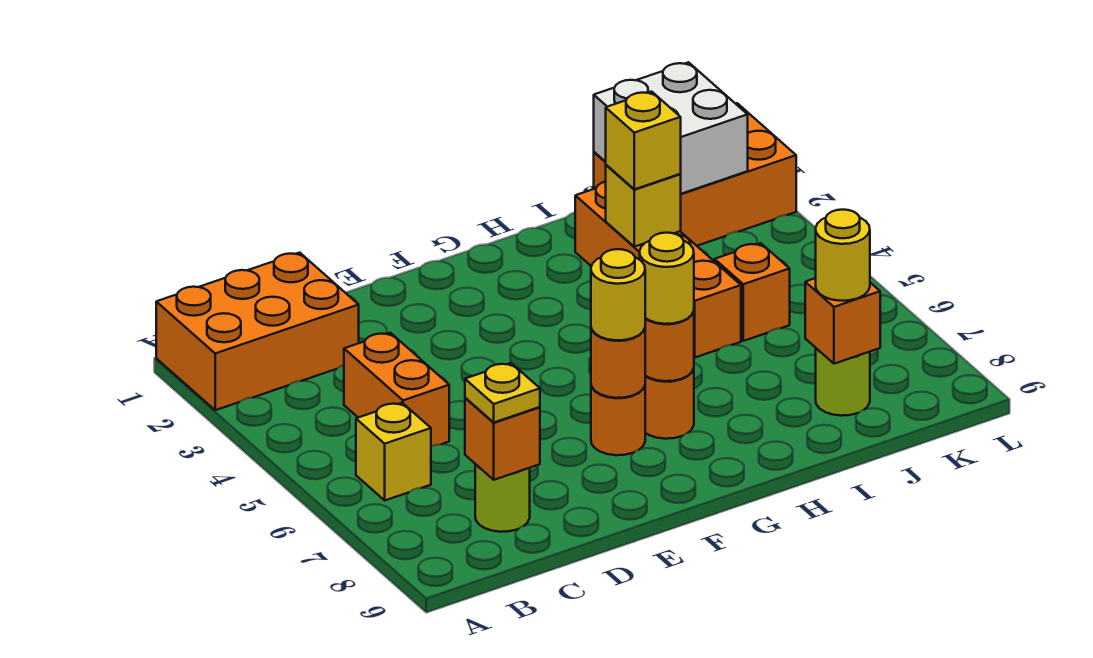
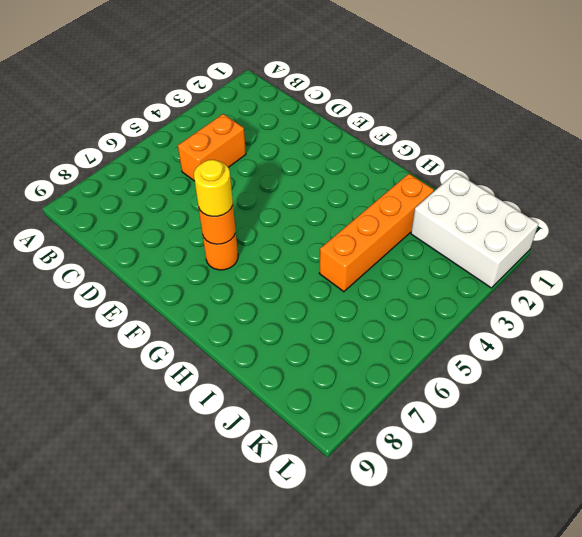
white 2x3 brick [411,173,539,288] -> orange 2x3 brick [594,103,796,246]
none -> orange 2x3 brick [156,253,359,410]
none -> yellow 1x1 brick [356,403,431,500]
none -> lime 1x1 round brick [475,464,530,532]

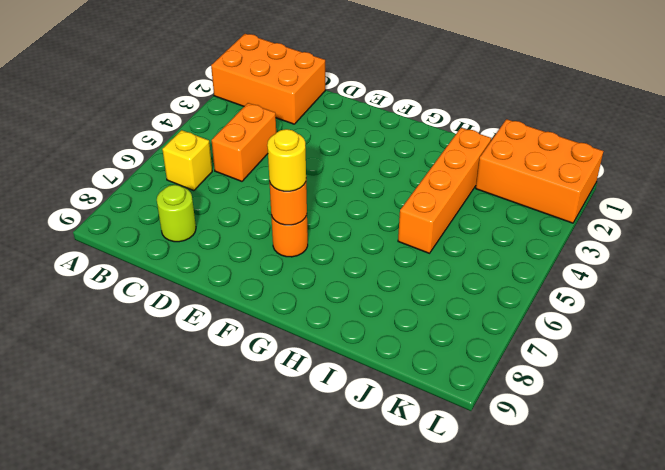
none -> orange 1x1 round brick [645,368,694,439]
none -> orange 1x1 brick [715,243,790,341]
none -> lime 1x1 round brick [816,348,870,416]

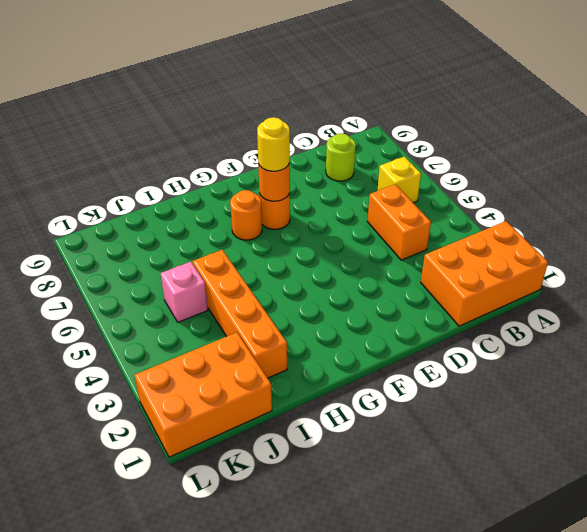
pink 1x1 brick [161,262,208,322] -> orange 1x1 brick [715,243,790,341]
none -> lime 1x1 round brick [816,348,870,416]
none -> orange 1x1 brick [465,398,540,480]
none -> orange 1x1 round brick [645,311,694,381]

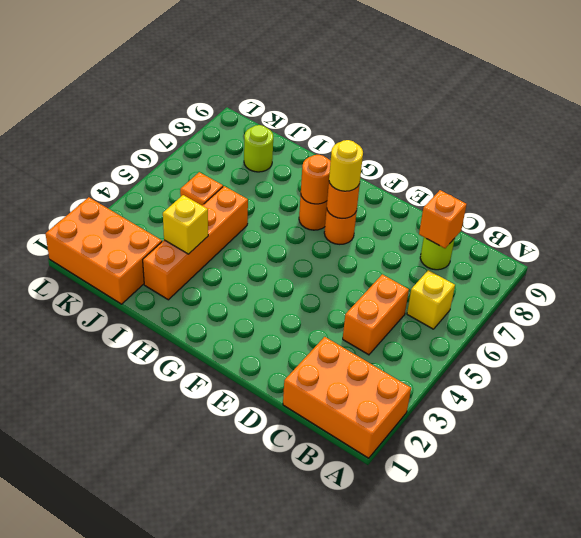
none -> white 2x2 brick [594,62,748,194]
none -> orange 1x1 brick [805,278,880,364]
none -> yellow 1x1 plate [465,363,540,423]

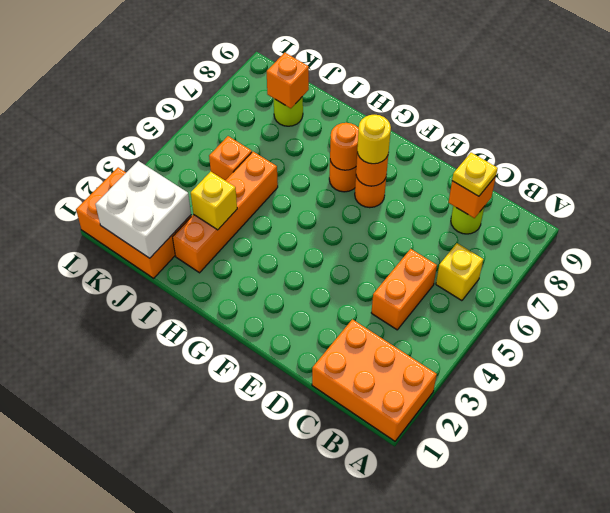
none -> yellow 1x1 round brick [640,233,694,324]
none -> yellow 1x1 brick [606,92,681,189]
none -> yellow 1x1 round brick [816,210,870,301]

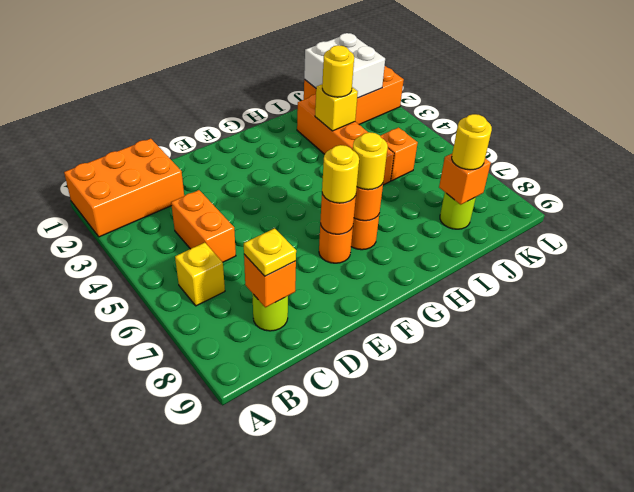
yellow 1x1 round brick [322,45,354,97] -> yellow 1x1 brick [606,92,681,189]

